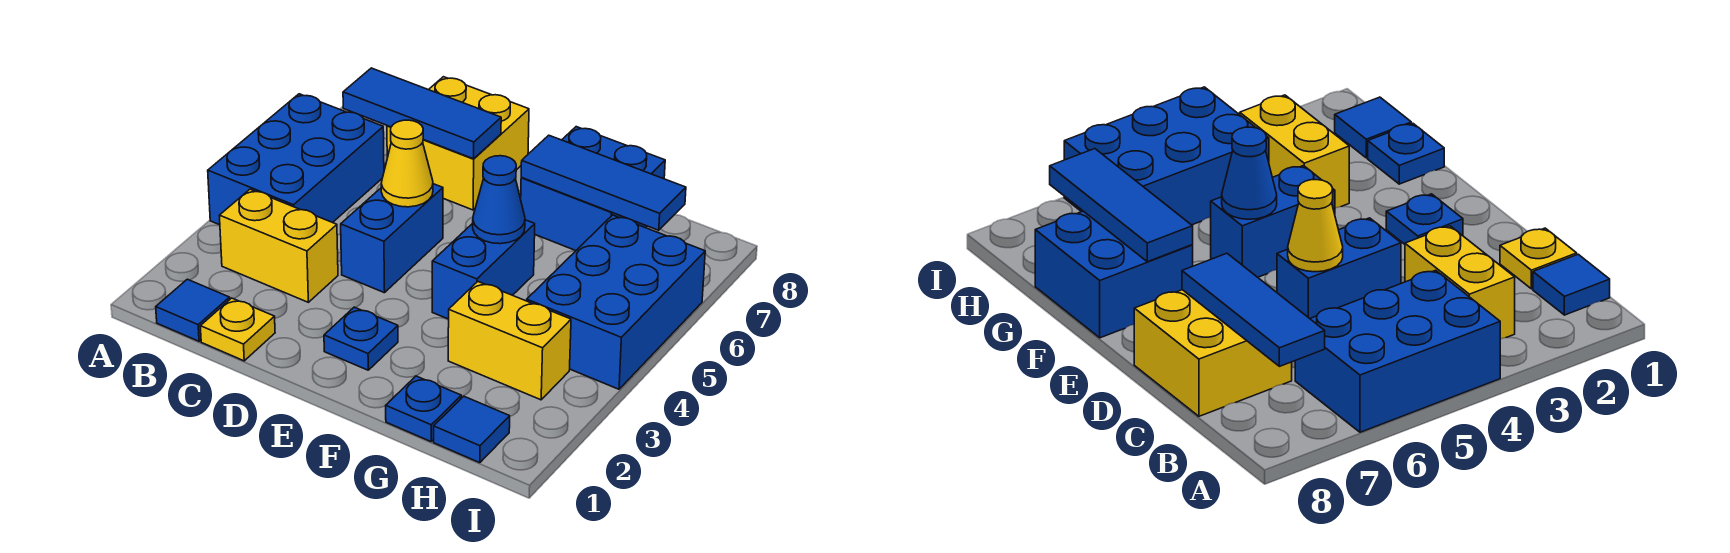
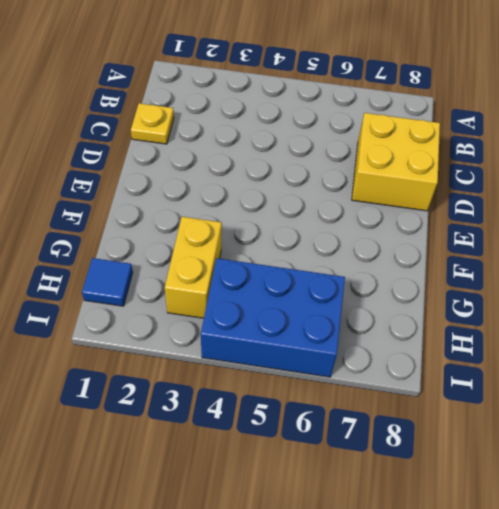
none -> blue 2x3 brick [208,94,384,225]
none -> blue 1x1 tile [156,279,230,341]
none -> yellow 1x2 brick [219,189,338,302]

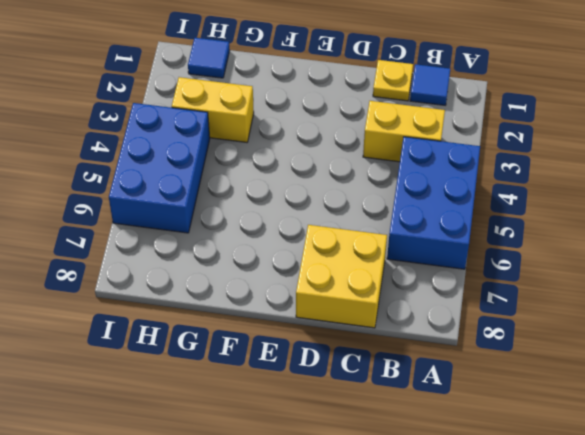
none -> blue 1x2 brick [341,184,443,293]
none -> blue 1x1 plate [324,307,398,370]
none -> blue 1x2 brick [432,220,535,319]

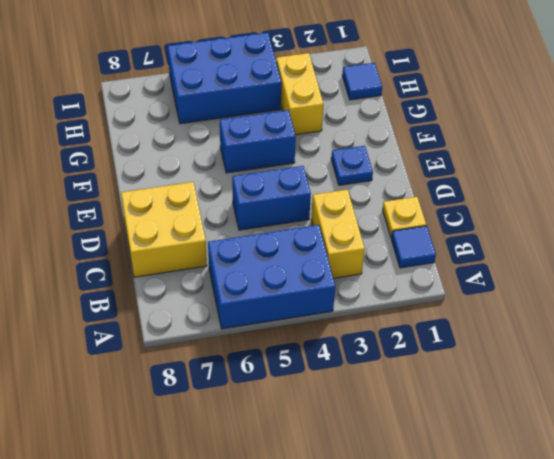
none -> blue 2x2 brick [521,127,665,251]
none -> blue 1x1 plate [386,376,461,442]
none -> blue 1x3 tile [343,68,501,159]

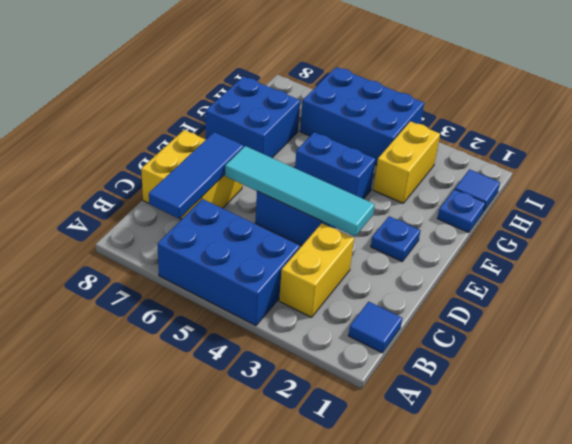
cyan 1x4 tile [225,146,375,236] -> yellow 1x1 cone [381,120,433,207]
none -> yellow 1x1 plate [200,298,275,361]
none -> blue 1x1 cone [473,156,525,244]
none -> blue 1x3 tile [521,135,686,230]

